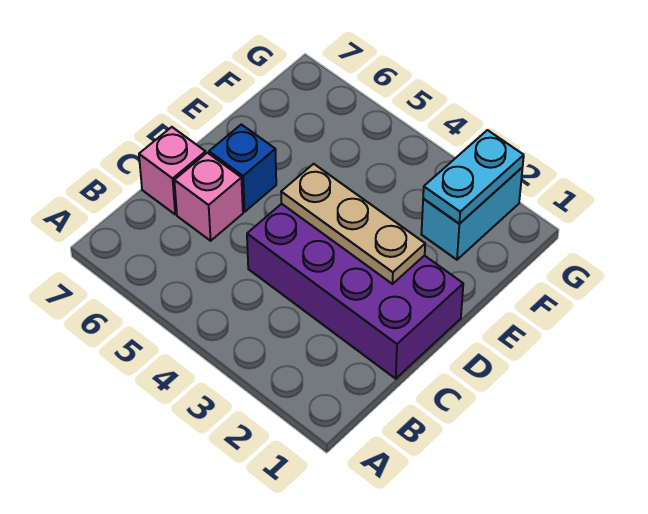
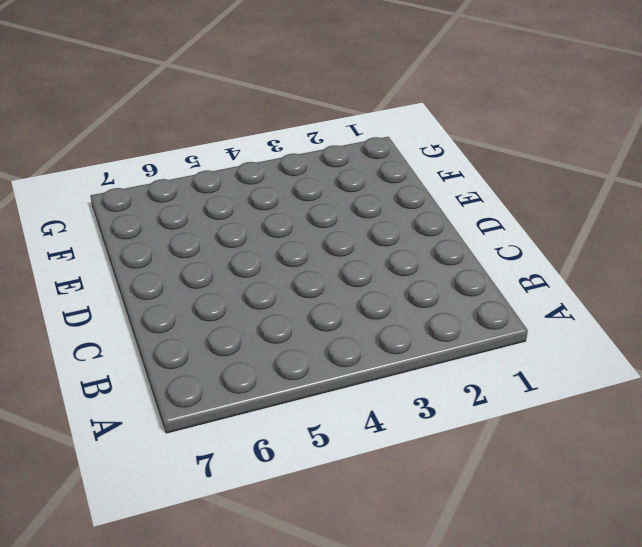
none -> purple 2x4 brick [247,204,463,379]
none -> pink 1x1 brick [174,153,243,241]

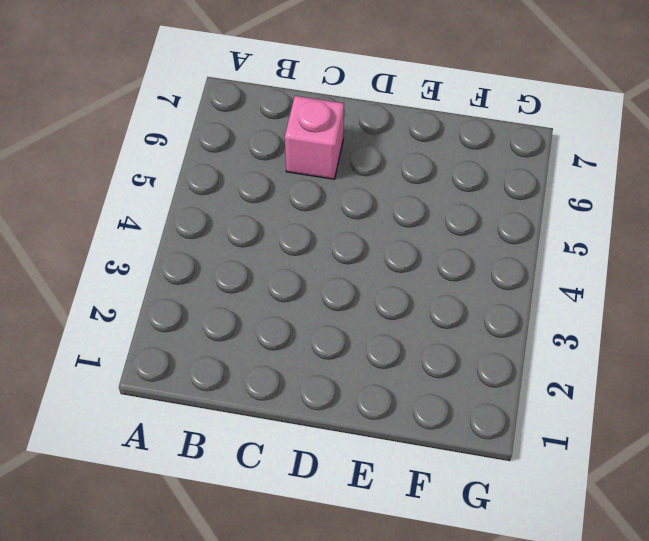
none -> purple 2x4 brick [247,204,463,379]
none -> pink 1x1 brick [139,127,206,214]

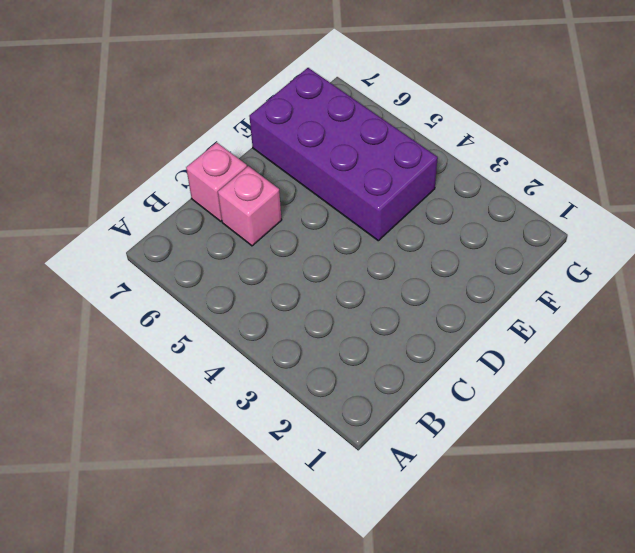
purple 2x4 brick [249,68,438,241] -> purple 2x4 brick moved to [247,204,463,379]
none -> blue 1x1 brick [209,124,276,212]
none -> cyan 1x2 brick [421,168,522,260]

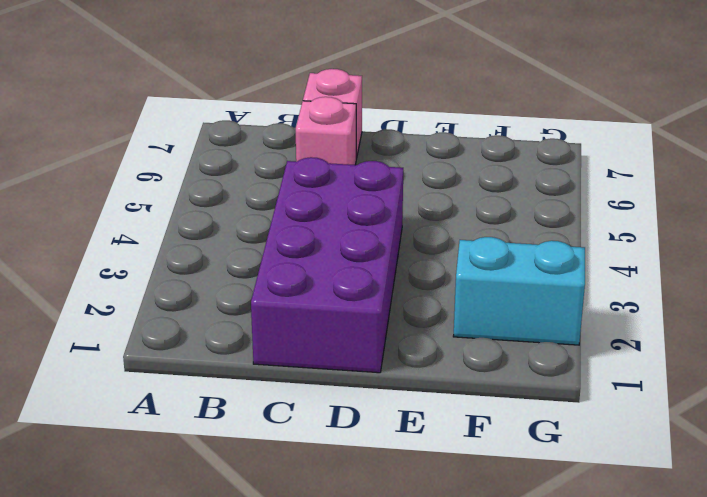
none -> blue 1x1 brick [209,124,276,212]
none -> tan 1x3 plate [281,164,425,284]

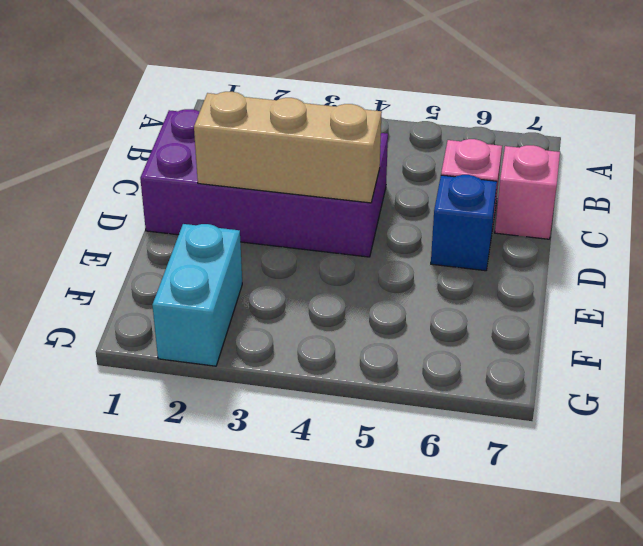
tan 1x3 brick [194,92,382,203] -> tan 1x3 plate [281,164,425,284]
none -> cyan 1x2 plate [423,130,524,224]

